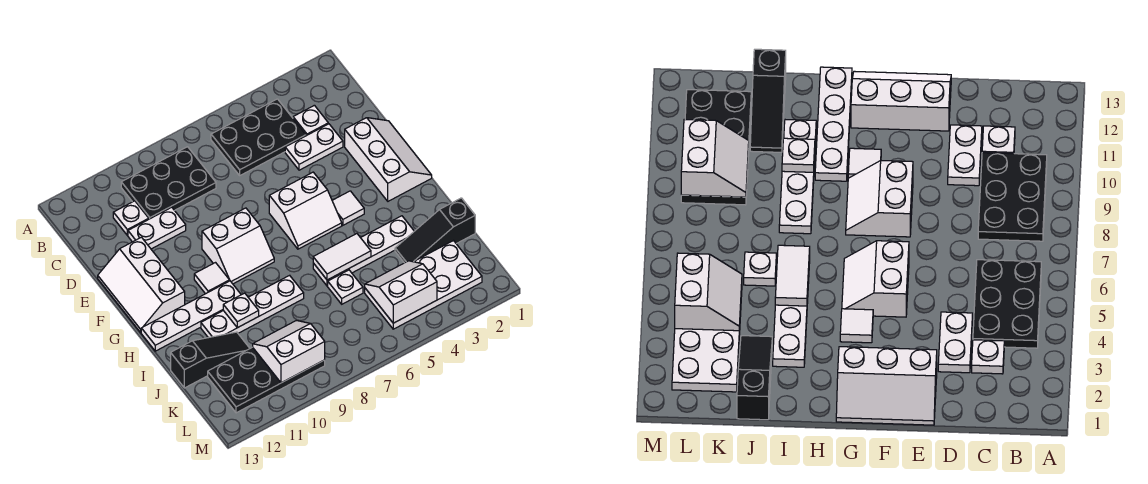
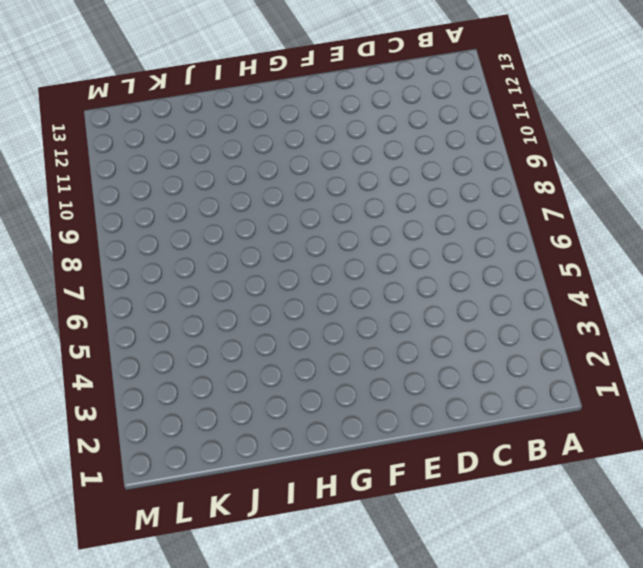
none -> black 2x3 plate [211,99,306,175]
none -> black 2x3 plate [121,147,216,219]
none -> white 1x1 plate [293,105,328,136]

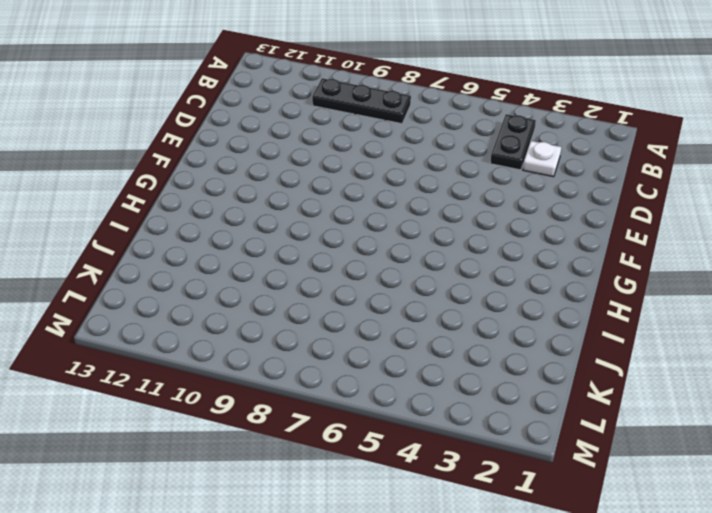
black 1x2 plate [490,114,536,170] -> black 2x3 plate [211,99,306,175]
black 1x3 plate [312,78,411,124] -> black 2x3 plate [121,147,216,219]
none -> white 1x1 plate [113,201,149,235]
none -> white 1x2 plate [285,124,343,170]
none -> white 1x2 plate [128,207,186,249]

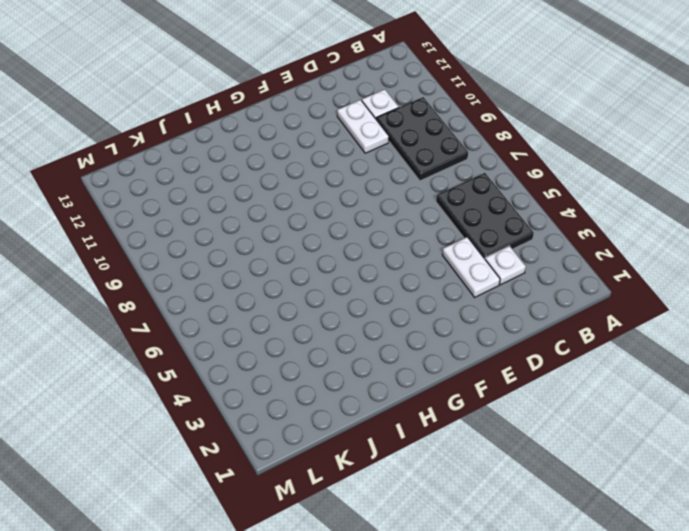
none -> white 2x3 slope [345,118,432,201]
none -> white 2x3 slope [98,237,185,333]
none -> white 2x2 slope [269,172,342,249]

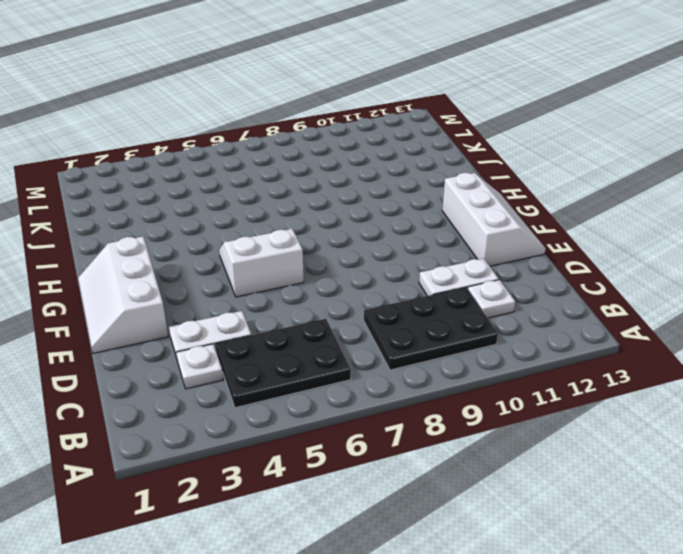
none -> white 2x2 slope [202,208,274,284]
none -> white 1x1 tile [332,191,364,225]
none -> white 1x1 tile [194,263,229,294]

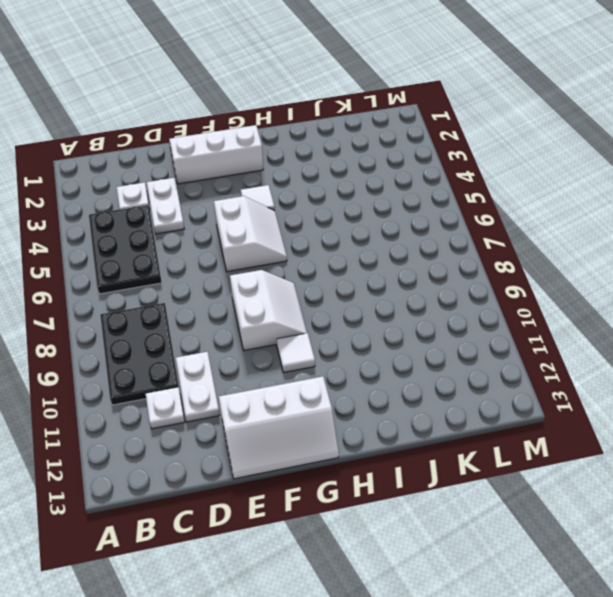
none -> white 1x4 plate [141,281,241,351]
none -> white 1x4 plate [313,216,414,286]
none -> white 1x4 plate [201,275,304,338]

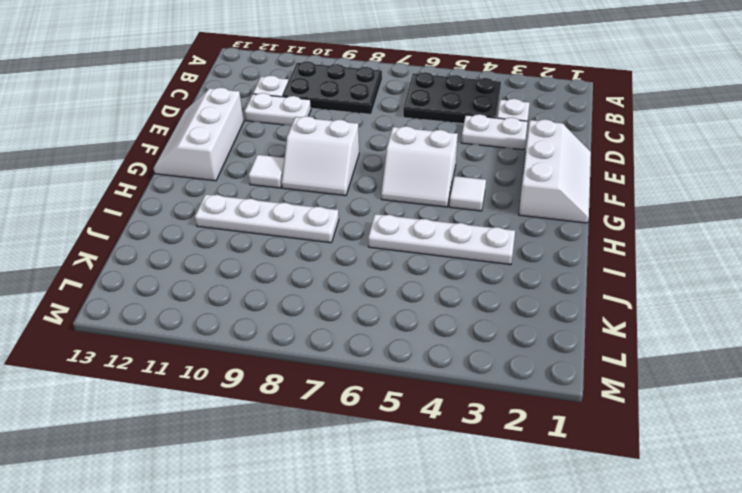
none -> white 1x4 plate [141,281,241,351]
none -> black 1x3 slope [395,198,475,263]
none -> white 1x1 plate [328,270,363,304]

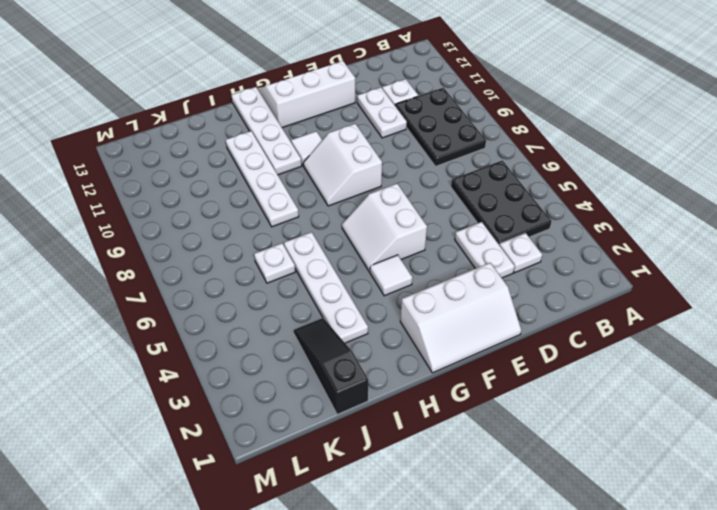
none -> black 1x3 slope [171,332,250,388]
none -> white 2x4 plate [365,241,482,329]
none -> black 2x4 plate [208,347,325,413]

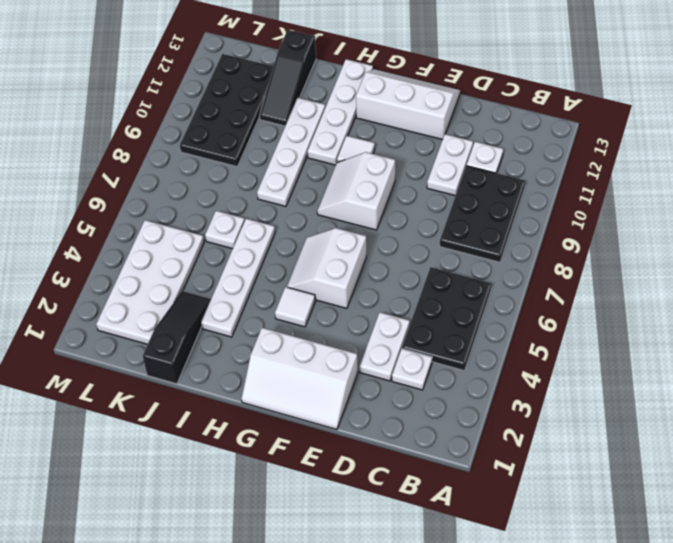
none -> white 1x2 tile [313,234,371,280]
none -> white 1x1 plate [223,293,259,328]
none -> white 2x2 slope [365,261,437,323]

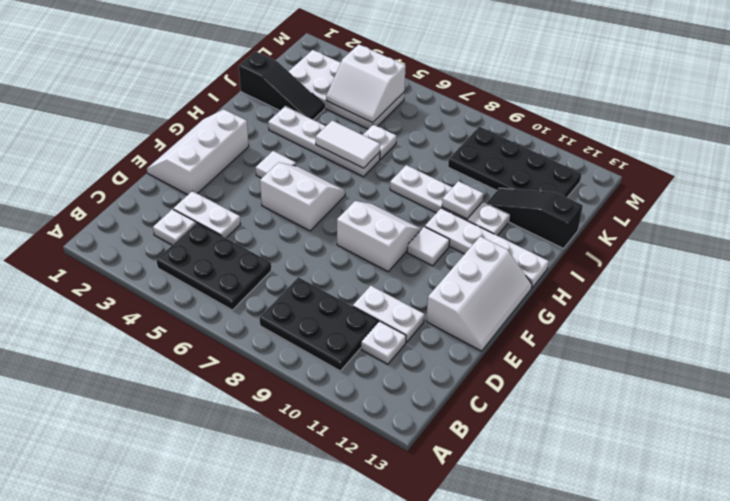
none -> white 2x2 slope [253,321,325,383]

